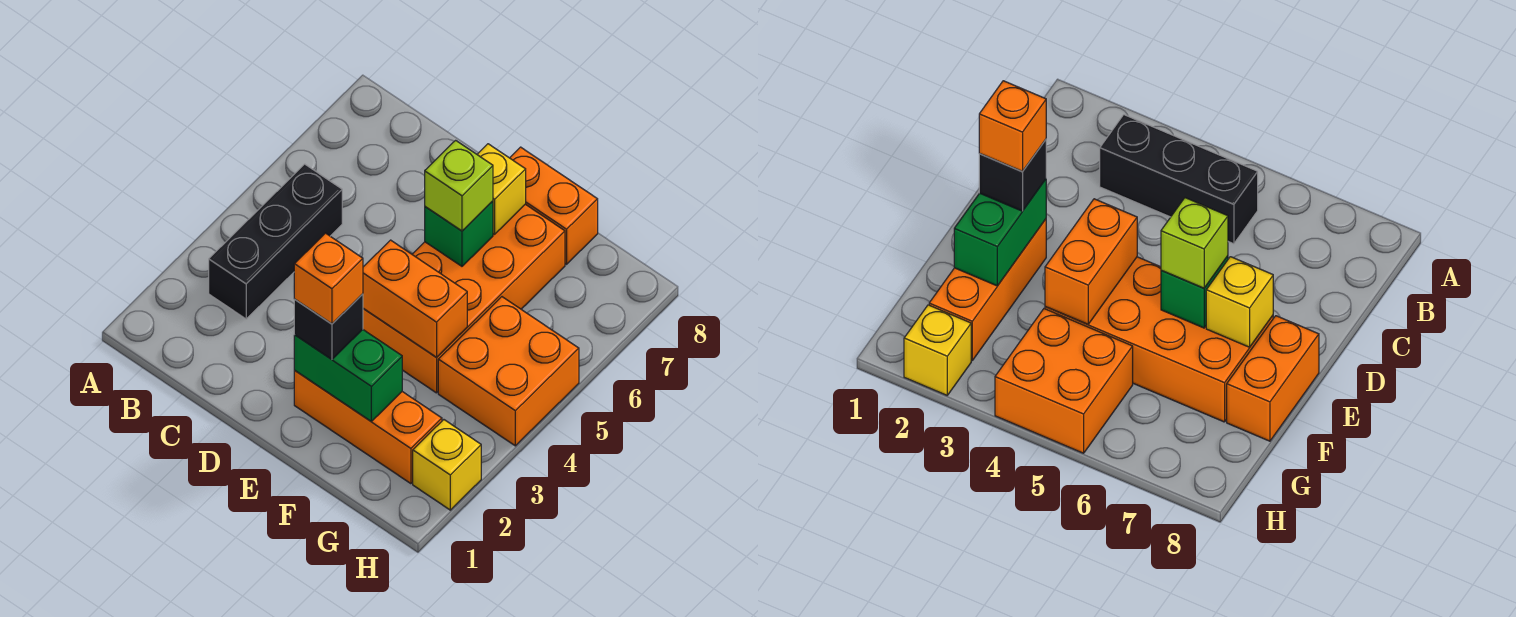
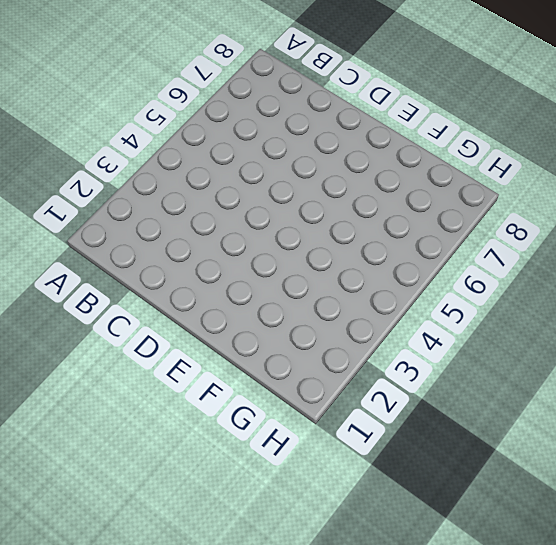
none -> black 1x3 brick [209,164,342,319]
none -> orange 1x3 brick [294,371,442,484]
none -> orange 2x4 brick [363,204,565,393]

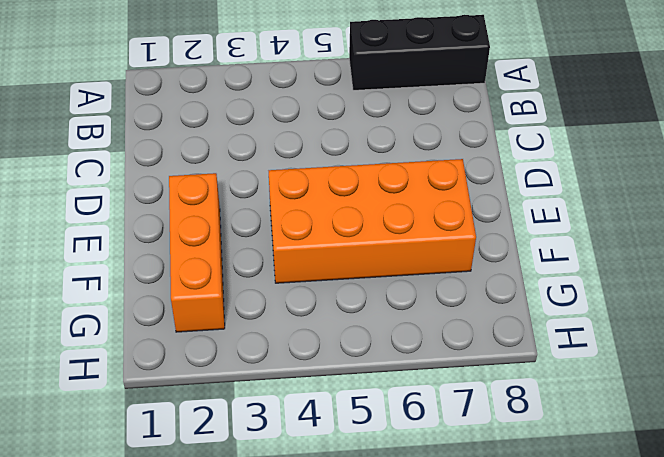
black 1x3 brick [349,15,490,90] -> black 1x3 brick moved to [209,164,342,319]
none -> orange 1x2 brick [510,147,598,264]
none -> orange 2x2 brick [438,297,579,446]
none -> yellow 1x1 brick [413,420,481,510]

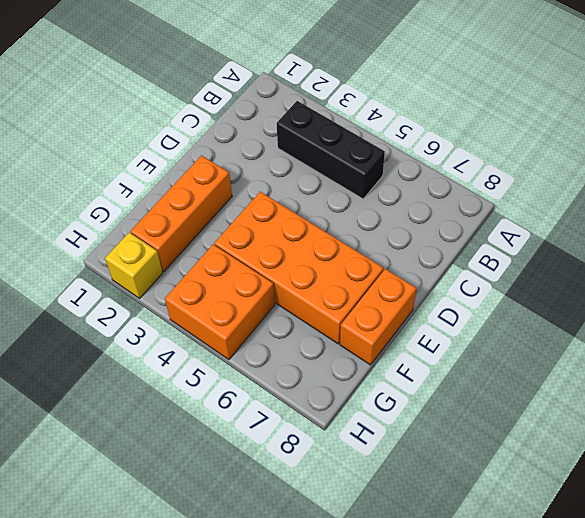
none -> green 1x2 brick [294,330,402,421]
none -> orange 1x2 brick [363,240,467,358]
none -> green 1x1 brick [425,201,493,266]

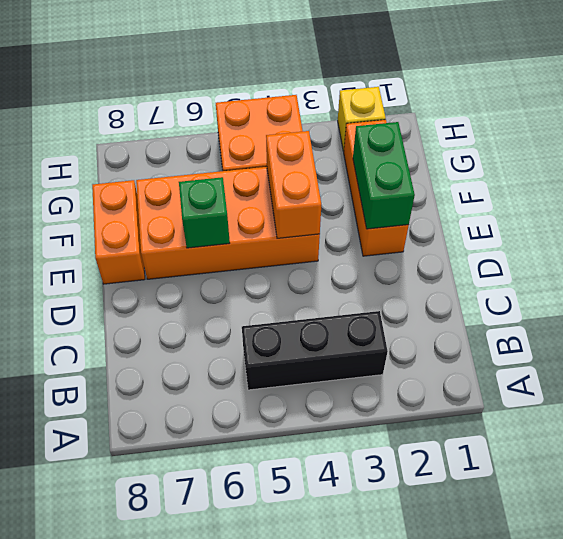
none -> yellow 1x1 brick [477,144,526,234]
none -> black 1x1 brick [294,294,363,359]
none -> lime 1x1 brick [425,140,493,231]

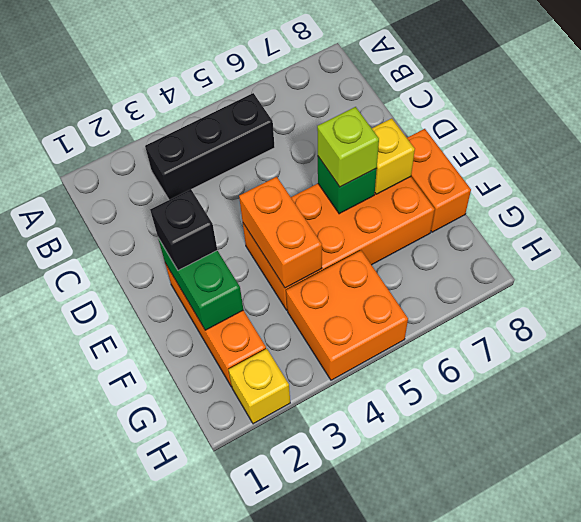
none -> orange 1x1 brick [294,233,363,324]

